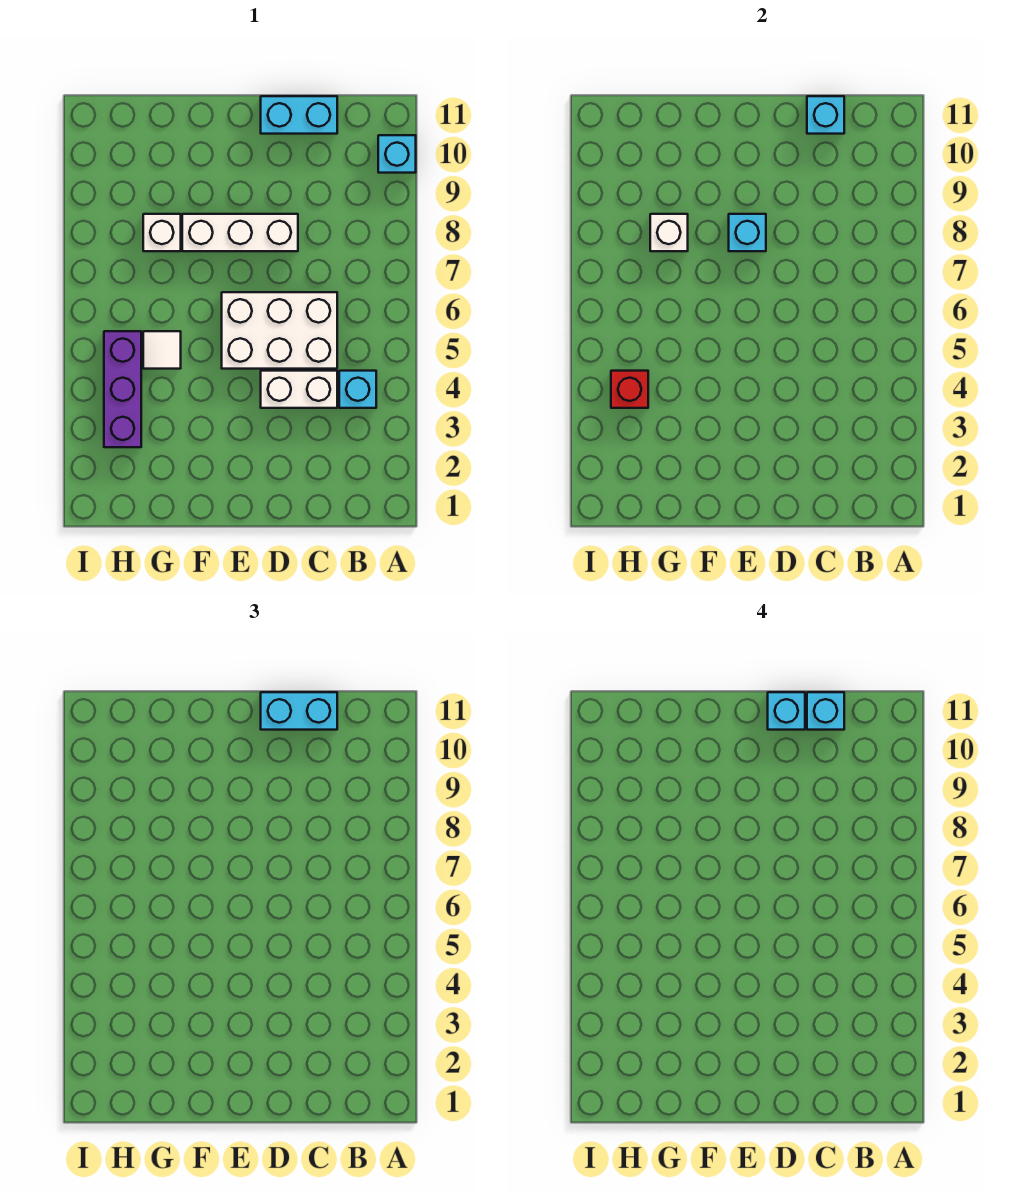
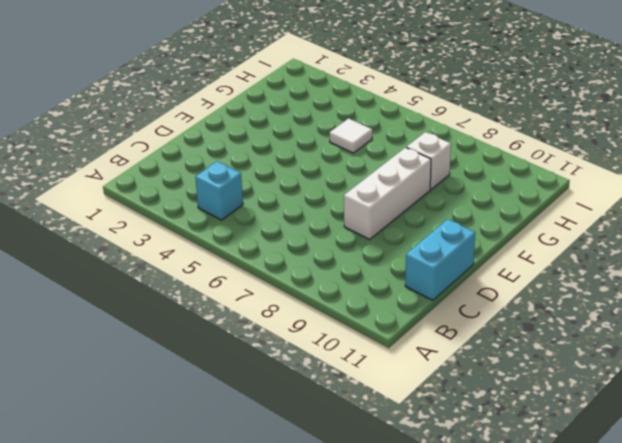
none -> cyan 1x1 brick [378,135,416,173]
none -> white 1x2 brick [261,371,337,408]
none -> white 2x3 brick [222,292,337,369]

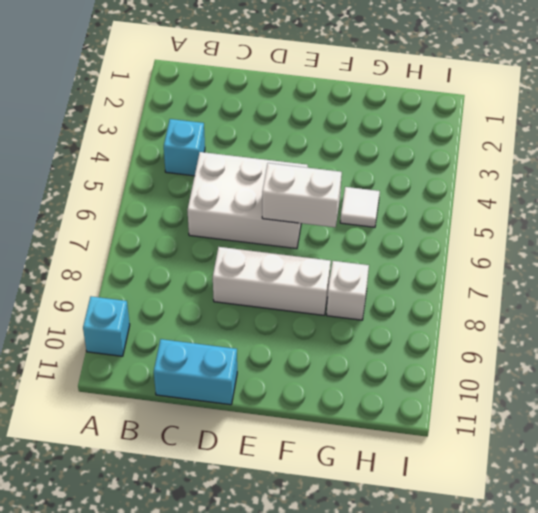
white 1x2 brick [262,163,342,227] -> white 1x2 brick moved to [261,371,337,408]
none -> purple 1x3 brick [104,331,141,447]
none -> cyan 1x1 brick [807,96,844,134]
none -> cyan 1x1 brick [729,214,766,251]

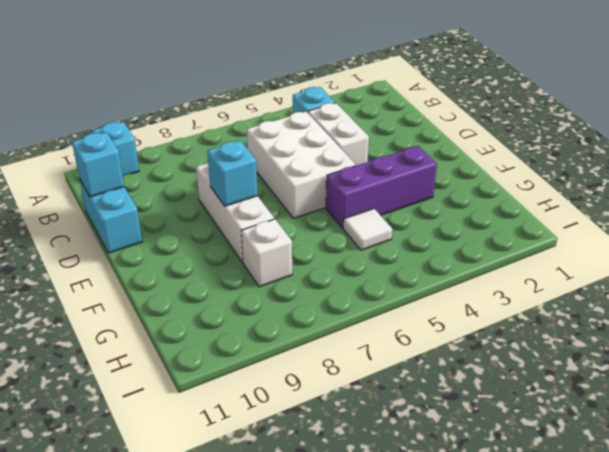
purple 1x3 brick [326,146,437,228] -> purple 1x3 brick moved to [104,331,141,447]
none -> white 1x1 brick [650,214,688,251]
none -> red 1x1 brick [611,371,648,408]
none -> cyan 1x2 brick [261,692,337,730]

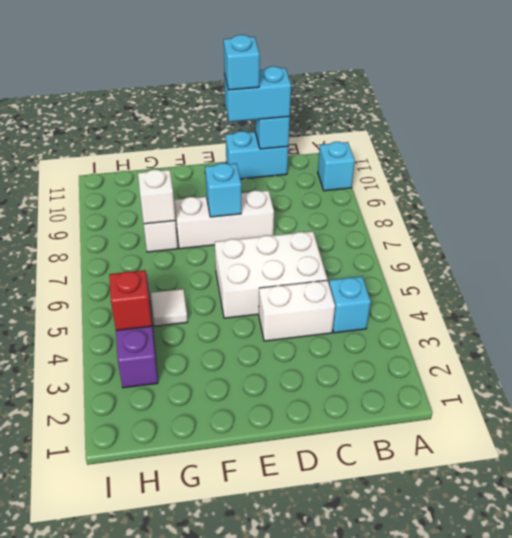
none -> cyan 1x1 brick [807,692,844,730]

